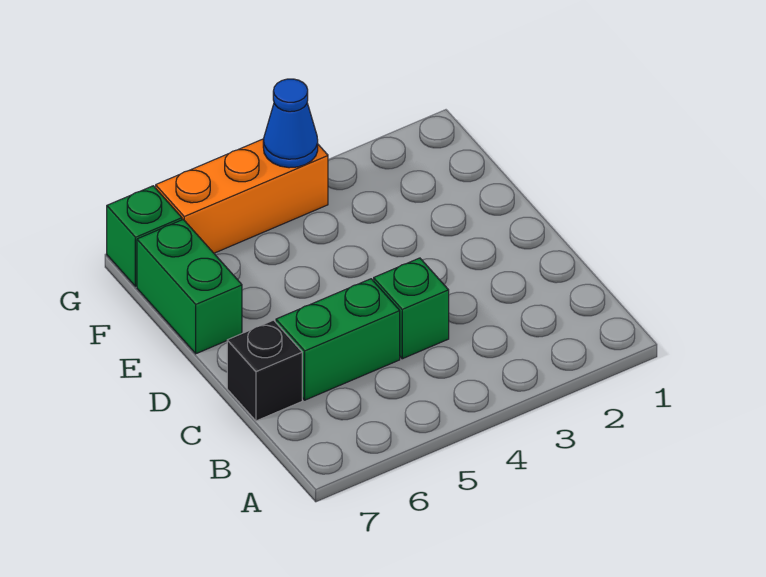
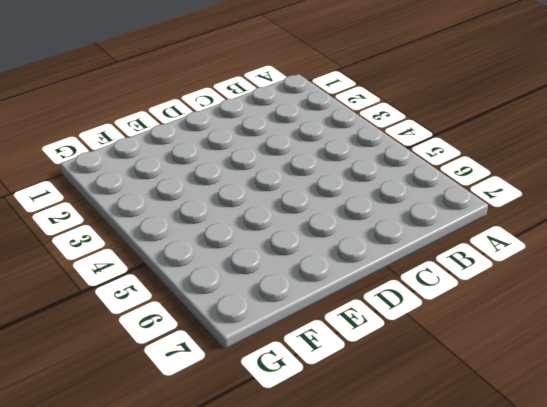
none -> green 1x1 brick [374,258,449,359]
none -> green 1x2 brick [276,279,400,400]

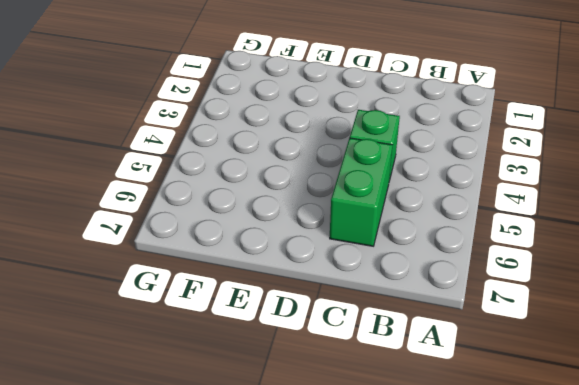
none -> black 1x1 brick [227,320,302,421]
none -> green 1x2 brick [137,220,242,354]

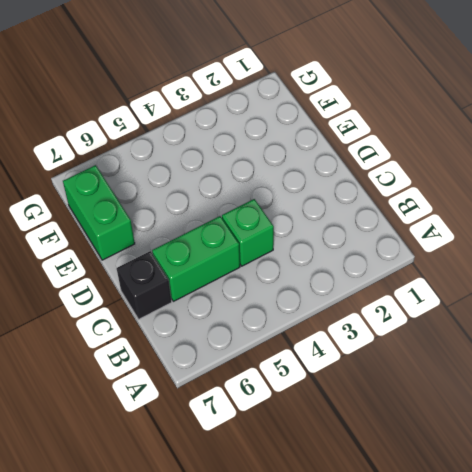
none -> orange 1x3 brick [156,139,328,253]
none -> green 1x1 brick [107,186,182,287]

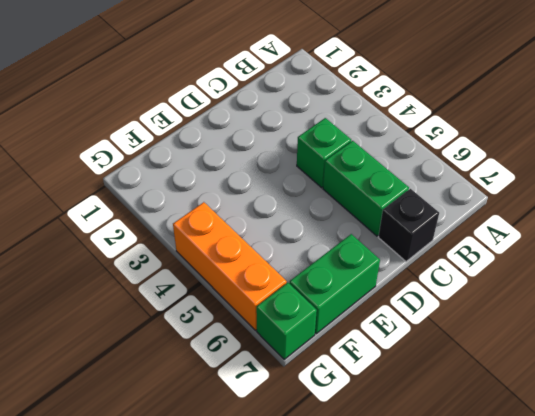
none -> blue 1x1 cone [263,79,318,168]

